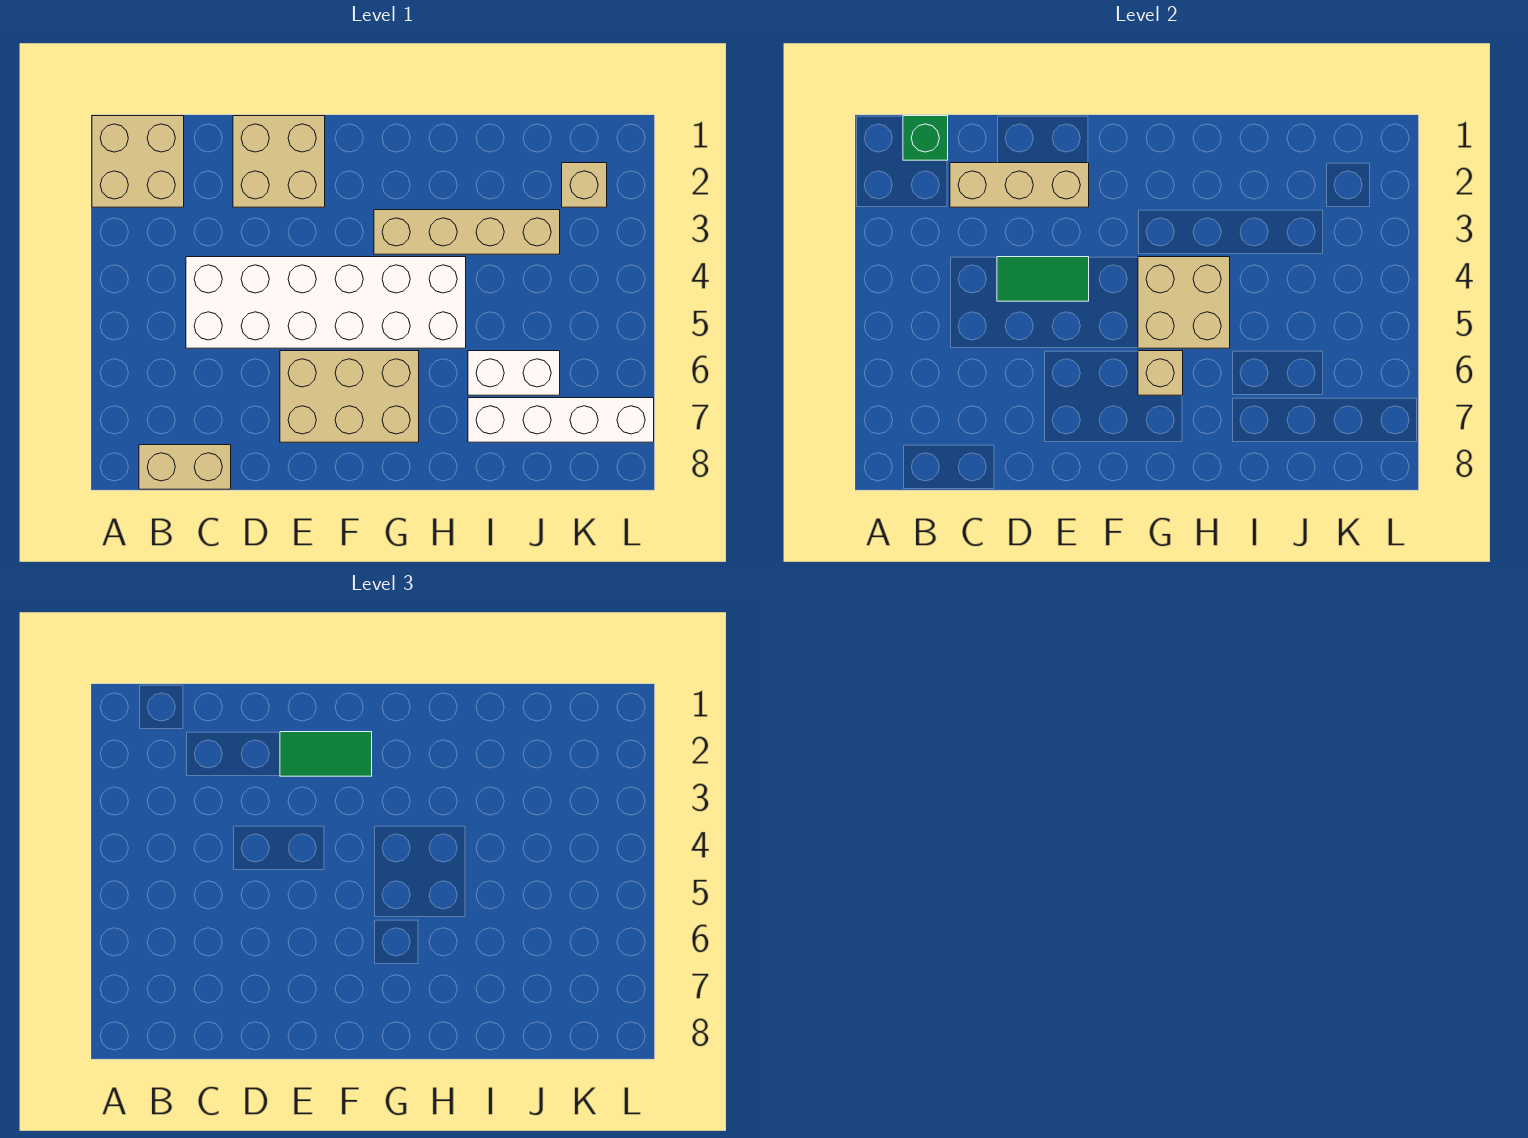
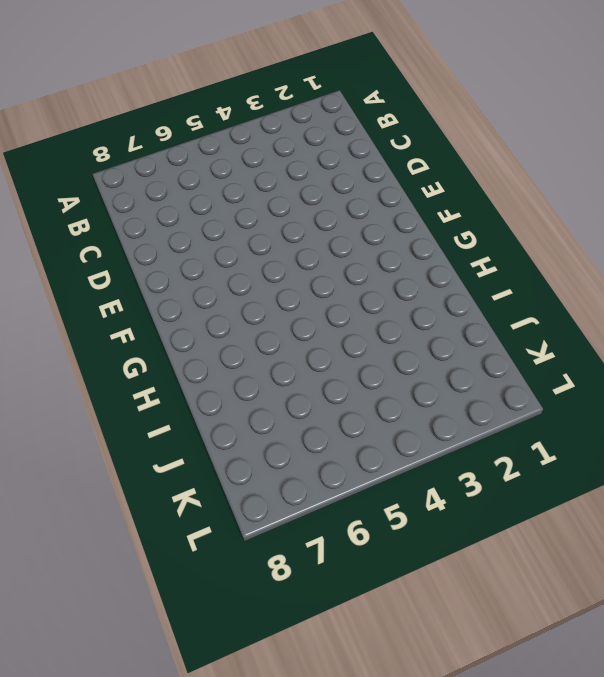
none -> tan 2x2 brick [92,116,184,207]
none -> tan 1x2 brick [139,445,231,489]
none -> white 2x6 brick [186,257,466,348]

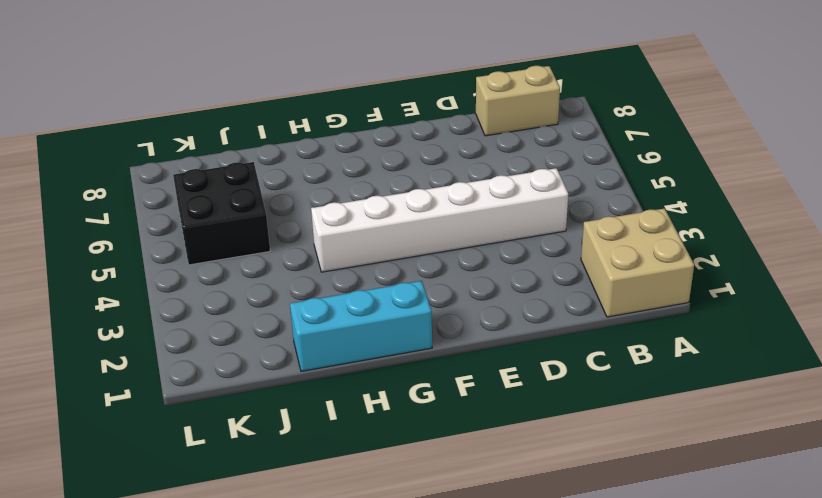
white 1x6 brick [311,168,568,272] -> white 2x6 brick [186,257,466,348]
cyan 1x3 brick [290,281,432,371] -> none
black 2x2 brick [173,162,270,265] -> white 1x2 brick [468,351,560,395]
none -> tan 2x2 brick [233,116,325,207]
none -> tan 2x3 brick [280,351,419,442]
none -> tan 1x4 brick [374,210,560,254]

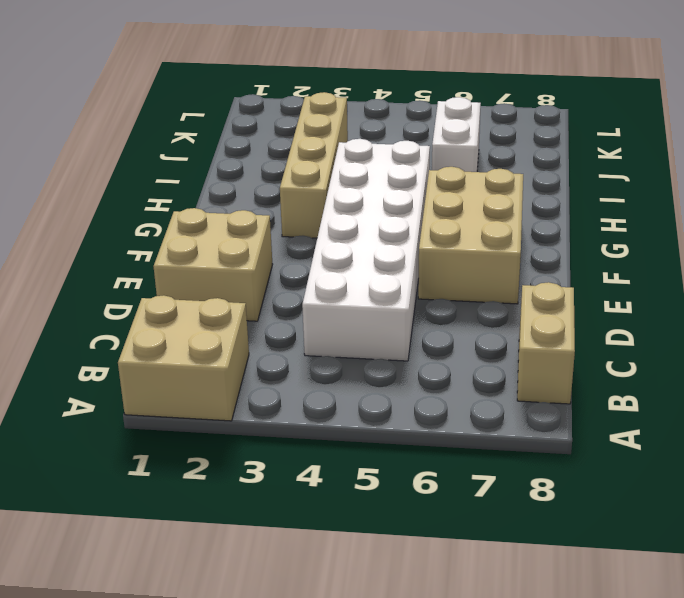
none -> white 1x4 brick [468,398,654,442]
none -> tan 1x1 brick [562,163,607,207]
none -> green 1x1 brick [903,116,948,160]

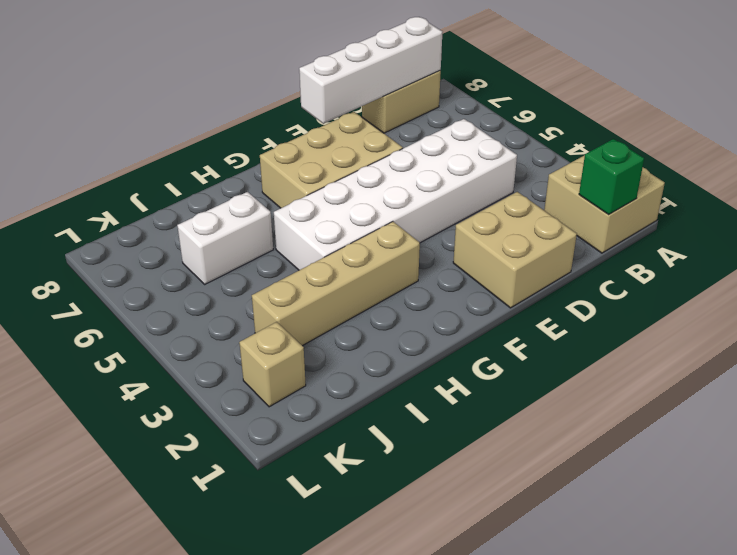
white 1x4 brick [299,17,442,124] -> white 1x4 brick moved to [468,398,654,442]
none -> tan 1x3 brick [950,163,1089,207]
none -> green 1x2 tile [997,257,1089,301]
none -> tan 2x2 brick [1138,257,1230,348]

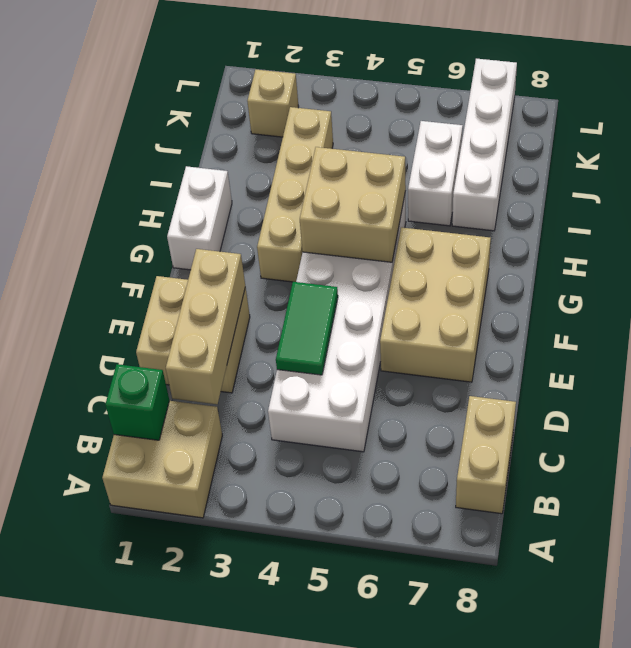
white 1x2 brick [167,166,232,270] -> none
none -> tan 1x1 brick [1138,351,1183,395]
none -> green 1x2 tile [280,732,372,776]

